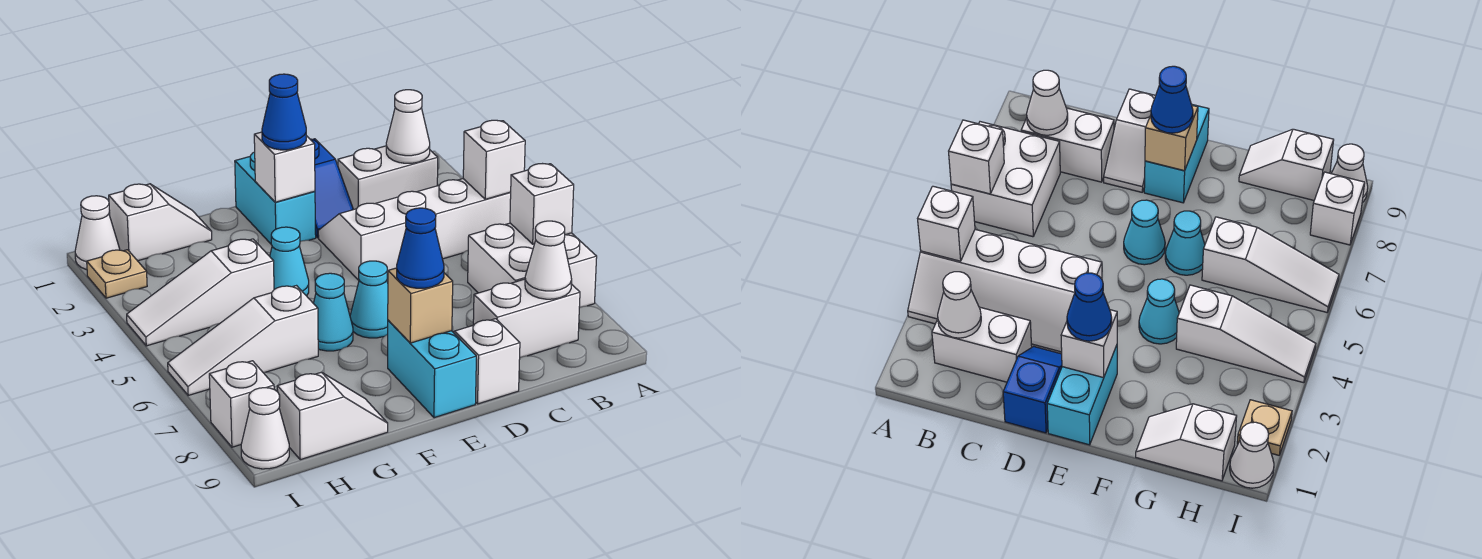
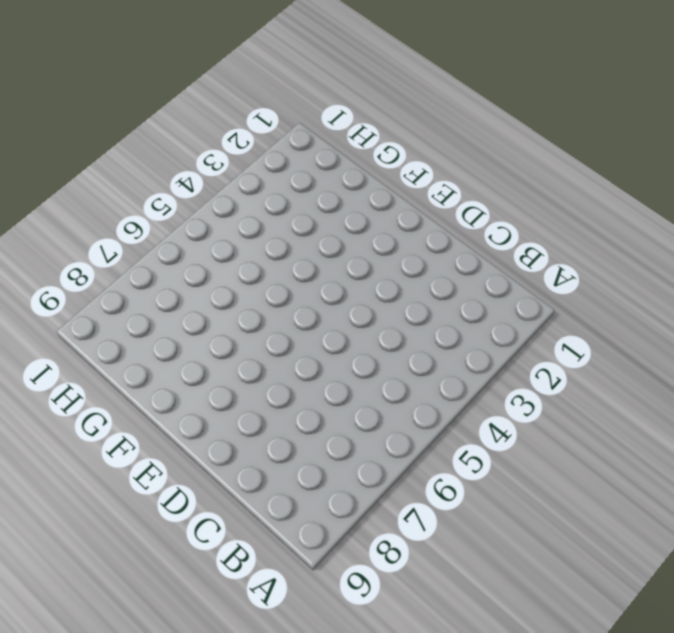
none -> white 2x4 slope [318,179,511,280]
none -> white 2x2 brick [468,223,597,308]
none -> white 1x2 brick [338,146,438,210]

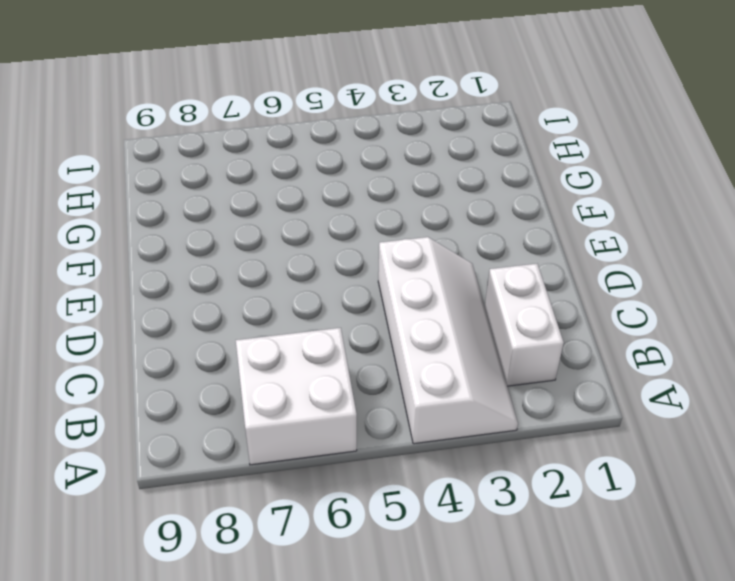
none -> white 1x2 brick [473,279,580,357]
none -> blue 1x2 slope [310,139,353,238]
none -> white 1x2 slope [453,319,520,404]

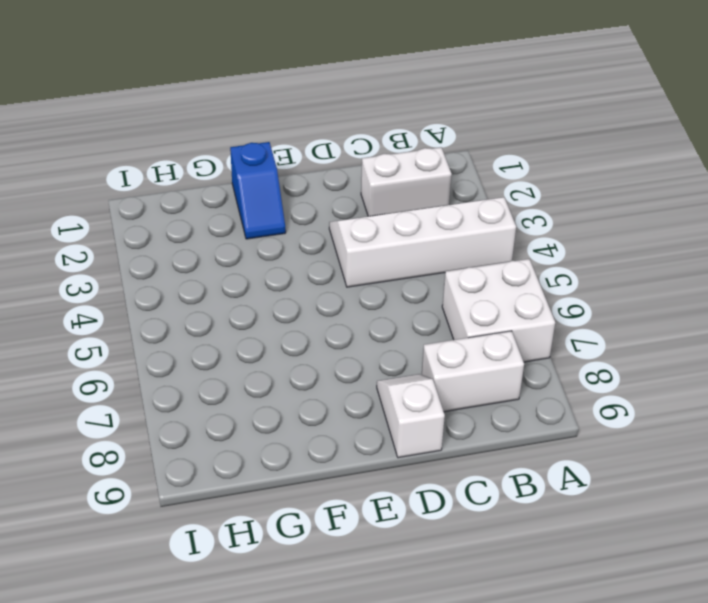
blue 1x2 slope [230,142,286,239] -> blue 1x2 slope moved to [310,139,353,238]
none -> cyan 1x2 brick [235,152,316,244]
none -> cyan 1x1 cone [350,261,388,338]
none -> cyan 1x2 brick [388,320,476,418]

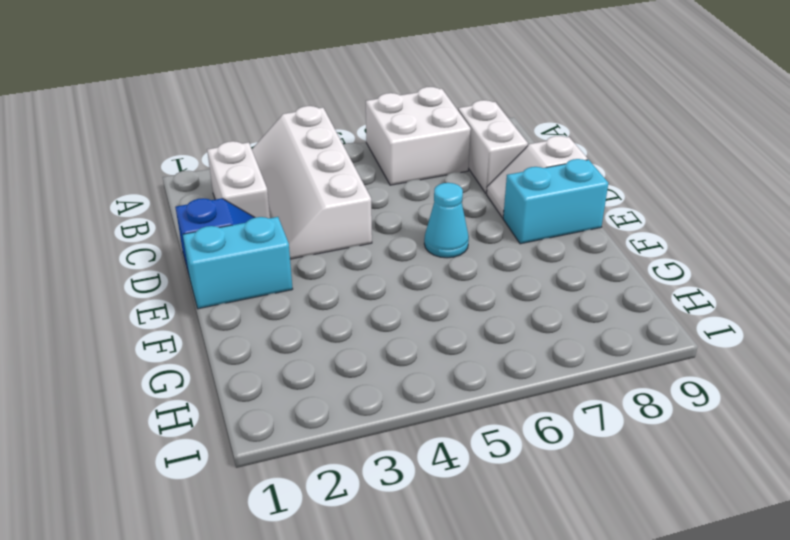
none -> cyan 1x1 cone [270,227,309,296]
none -> cyan 1x1 cone [313,273,353,351]
none -> white 1x2 slope [109,184,212,261]

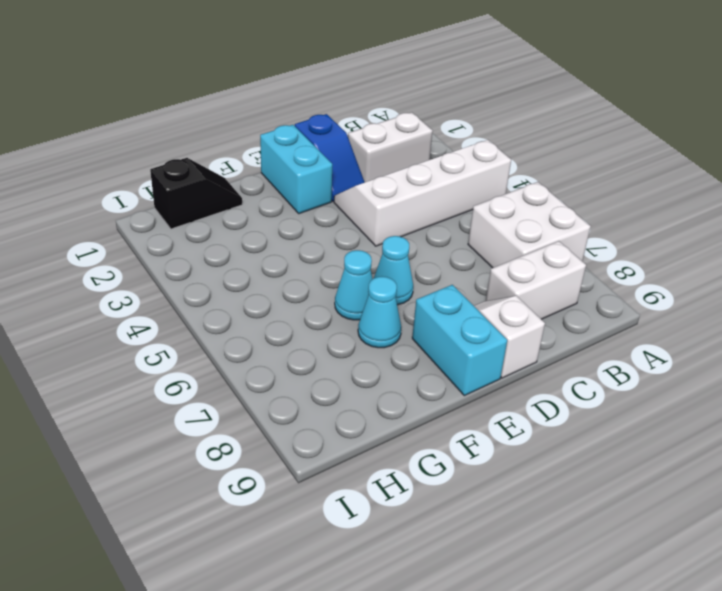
cyan 1x1 cone [358,277,401,348] -> cyan 1x1 cone moved to [270,227,309,296]
black 1x2 slope [150,158,242,229] -> white 1x2 slope [109,184,212,261]
none -> white 1x3 slope [127,239,274,346]
none -> white 1x3 slope [168,286,318,395]
none -> white 1x2 slope [277,372,388,460]

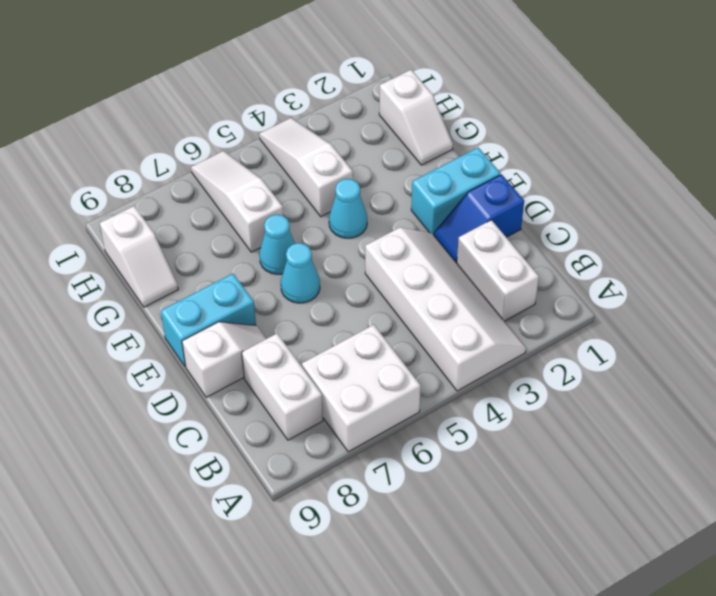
none -> white 1x1 cone [75,196,120,270]
none -> tan 1x1 plate [87,250,147,298]
none -> white 1x1 brick [209,361,274,447]

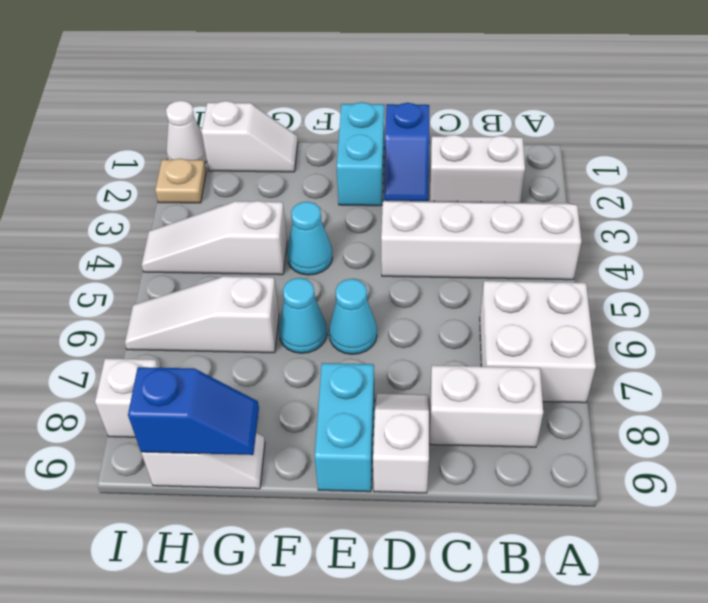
blue 1x2 slope [128,367,259,455] -> none
none -> white 1x1 cone [241,388,289,469]
none -> white 1x1 brick [463,120,525,199]
none -> white 1x1 brick [510,164,574,244]

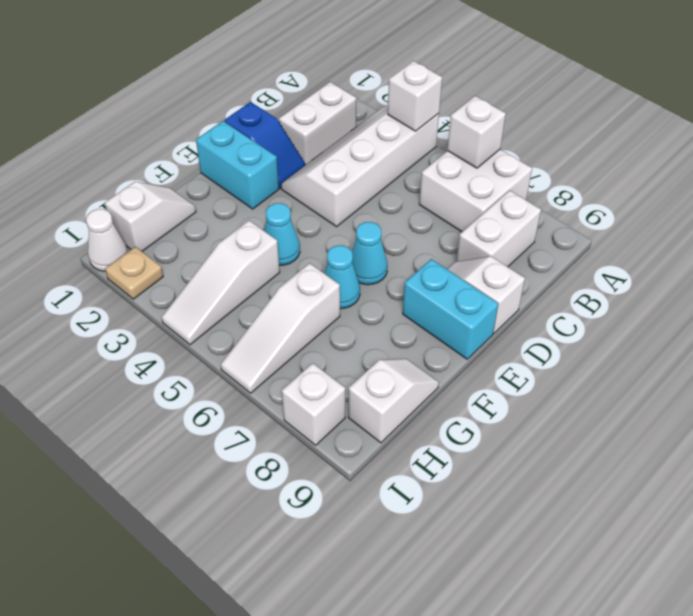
none -> white 1x1 cone [241,388,289,469]
none -> white 1x1 cone [386,90,430,163]
none -> white 1x1 cone [525,221,572,299]

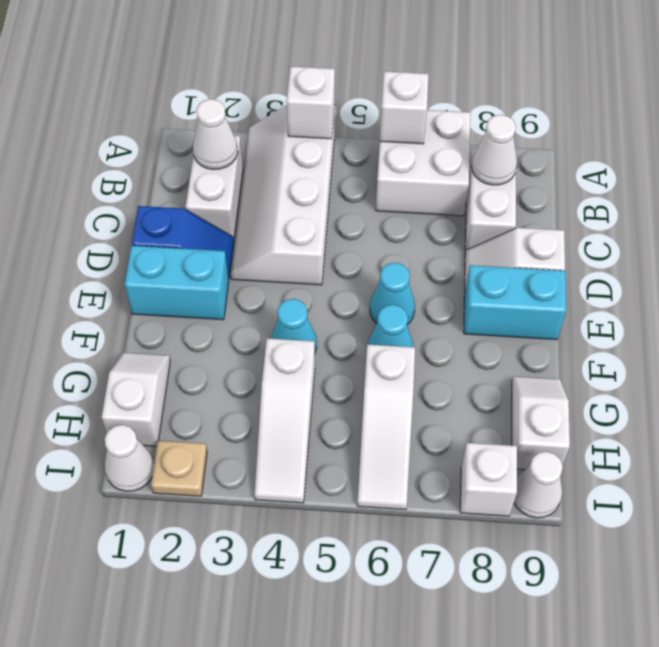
none -> white 1x1 brick [254,132,315,202]
none -> tan 1x1 brick [388,268,453,343]
none -> blue 1x1 cone [262,74,306,150]

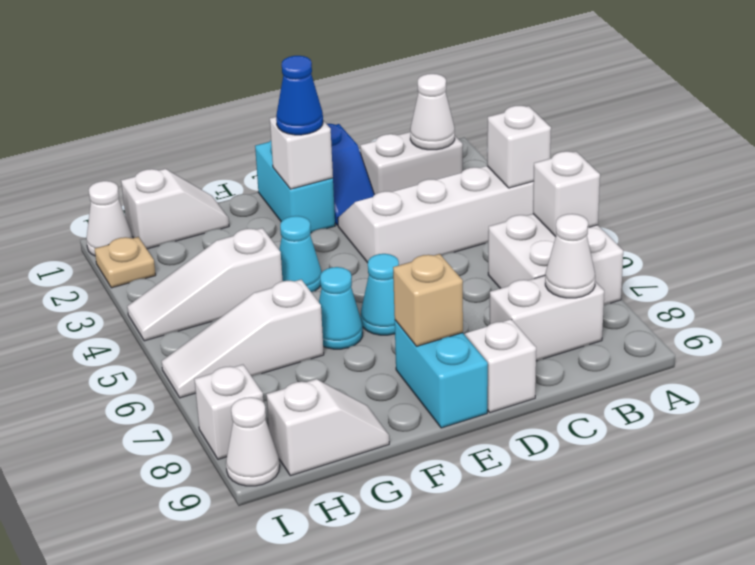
none -> blue 1x1 cone [397,208,444,288]

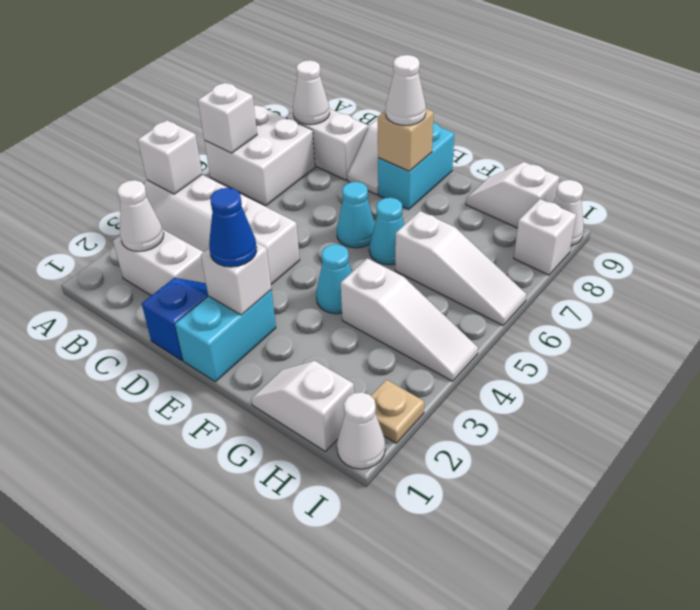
white 1x1 cone [386,55,426,125] -> blue 1x1 cone [397,208,444,288]

